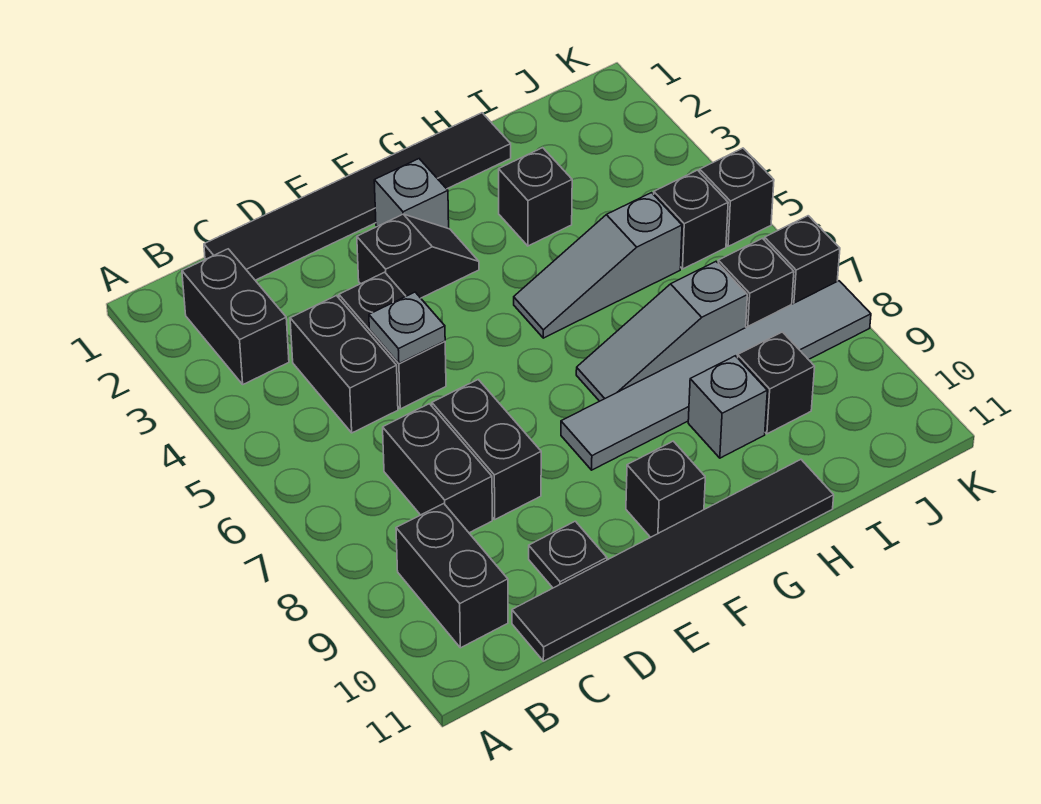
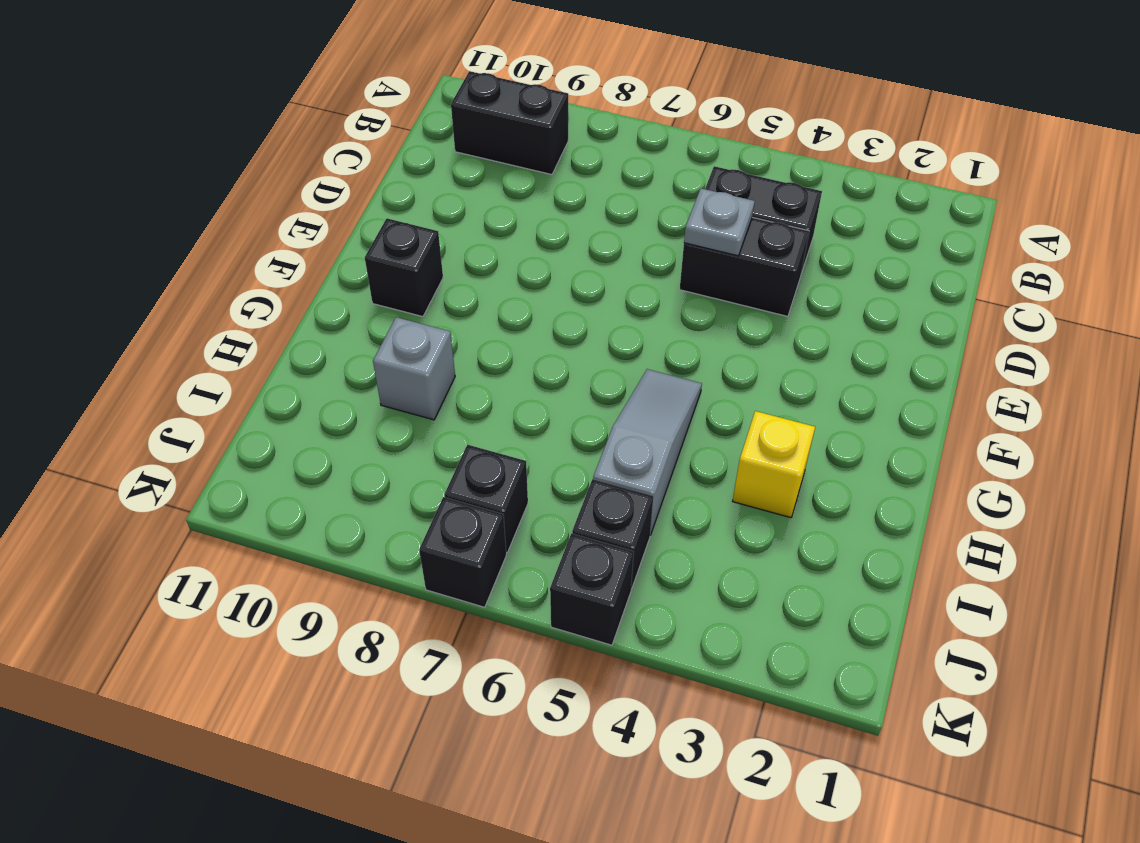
yellow 1x1 brick [733,411,815,518] -> black 1x1 brick [499,148,572,246]
none -> black 1x2 brick [182,249,289,384]
none -> black 1x6 tile [204,113,511,280]
none -> black 1x2 brick [383,404,492,533]

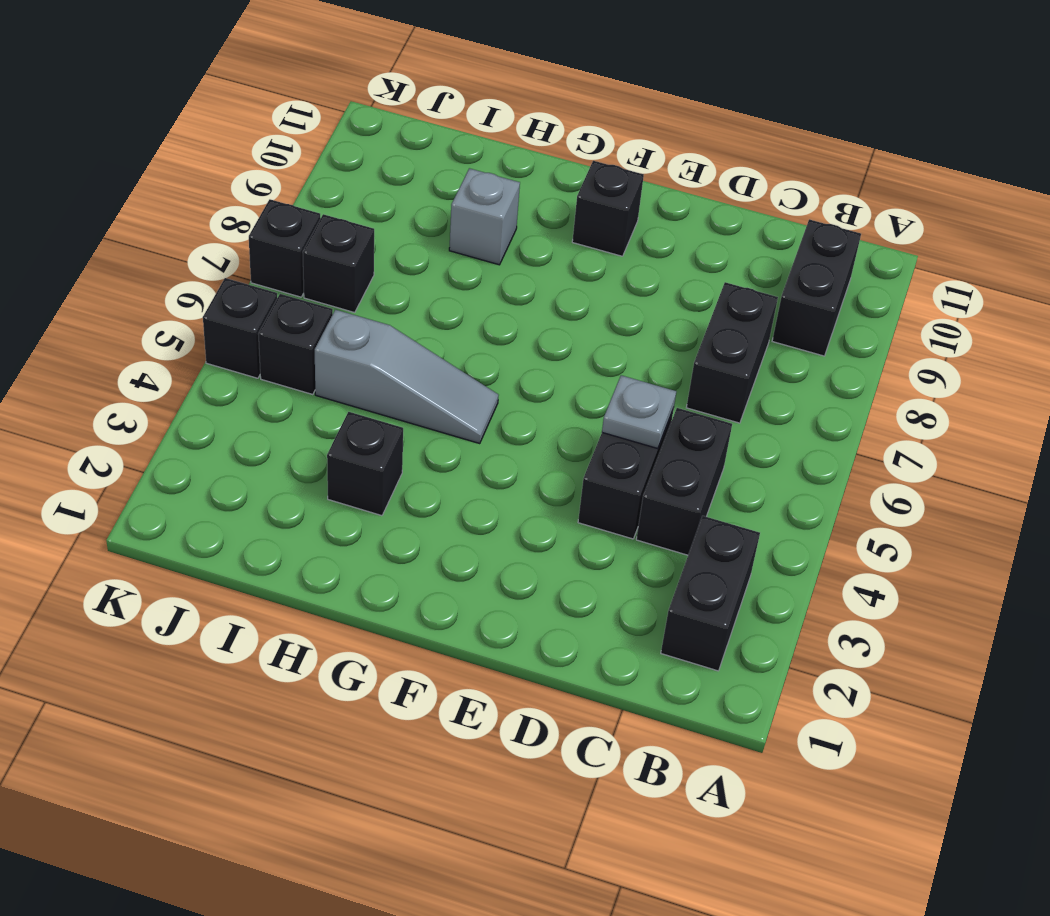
none -> black 1x6 tile [204,113,511,280]
none -> black 1x6 tile [512,460,834,661]
none -> black 1x2 brick [432,380,541,519]

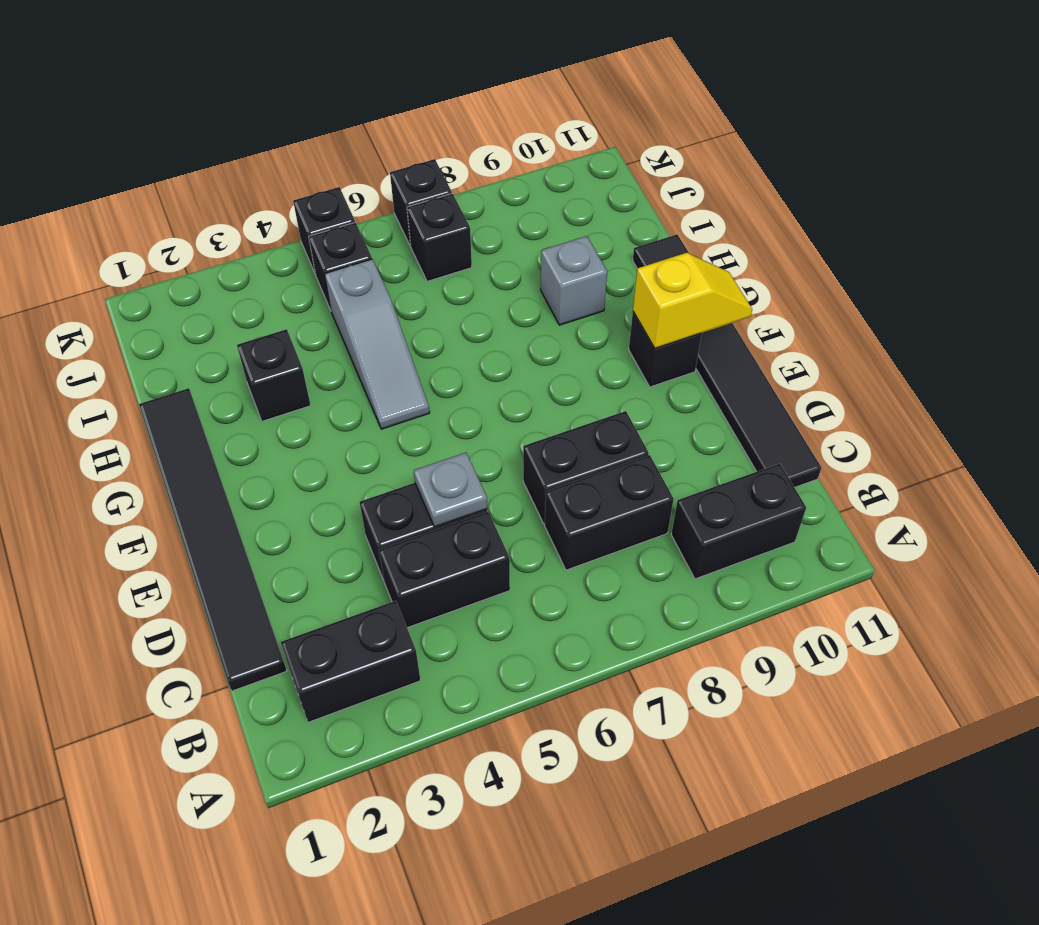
yellow 1x2 slope [633,253,752,348] -> none
none -> black 1x1 plate [529,521,607,588]
none -> black 1x2 slope [357,214,479,298]
none -> grey 1x1 brick [374,159,449,229]

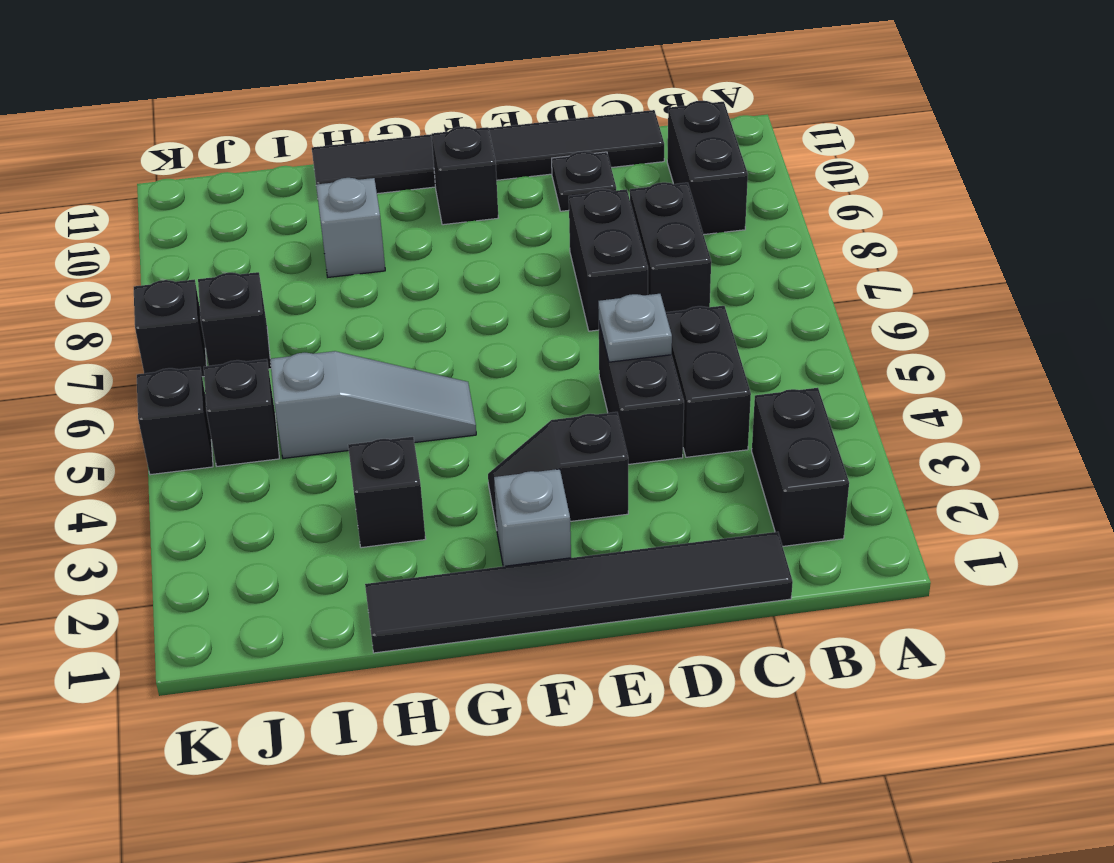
none -> grey 1x6 tile [561,281,871,470]
none -> grey 1x3 slope [576,262,747,401]
none -> black 1x1 brick [738,332,815,434]

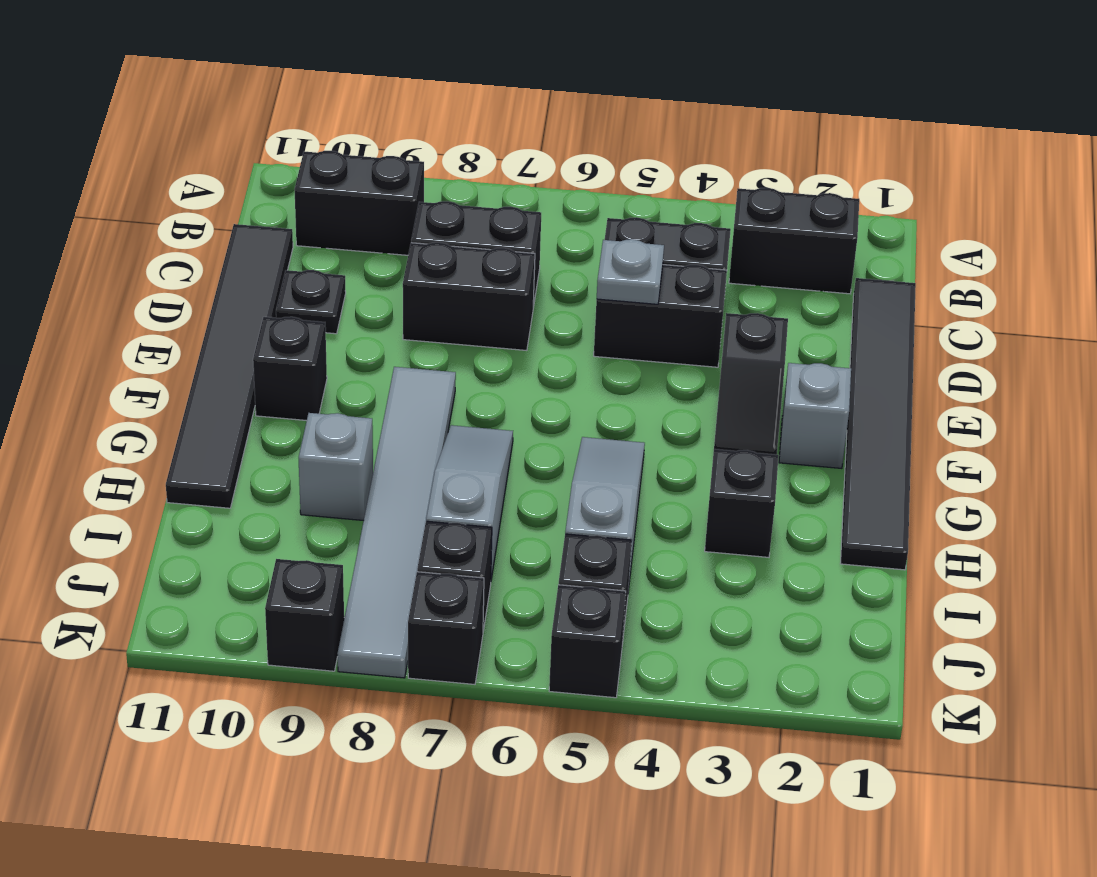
black 1x1 brick [265,559,344,671] -> black 1x1 brick moved to [738,332,815,434]

